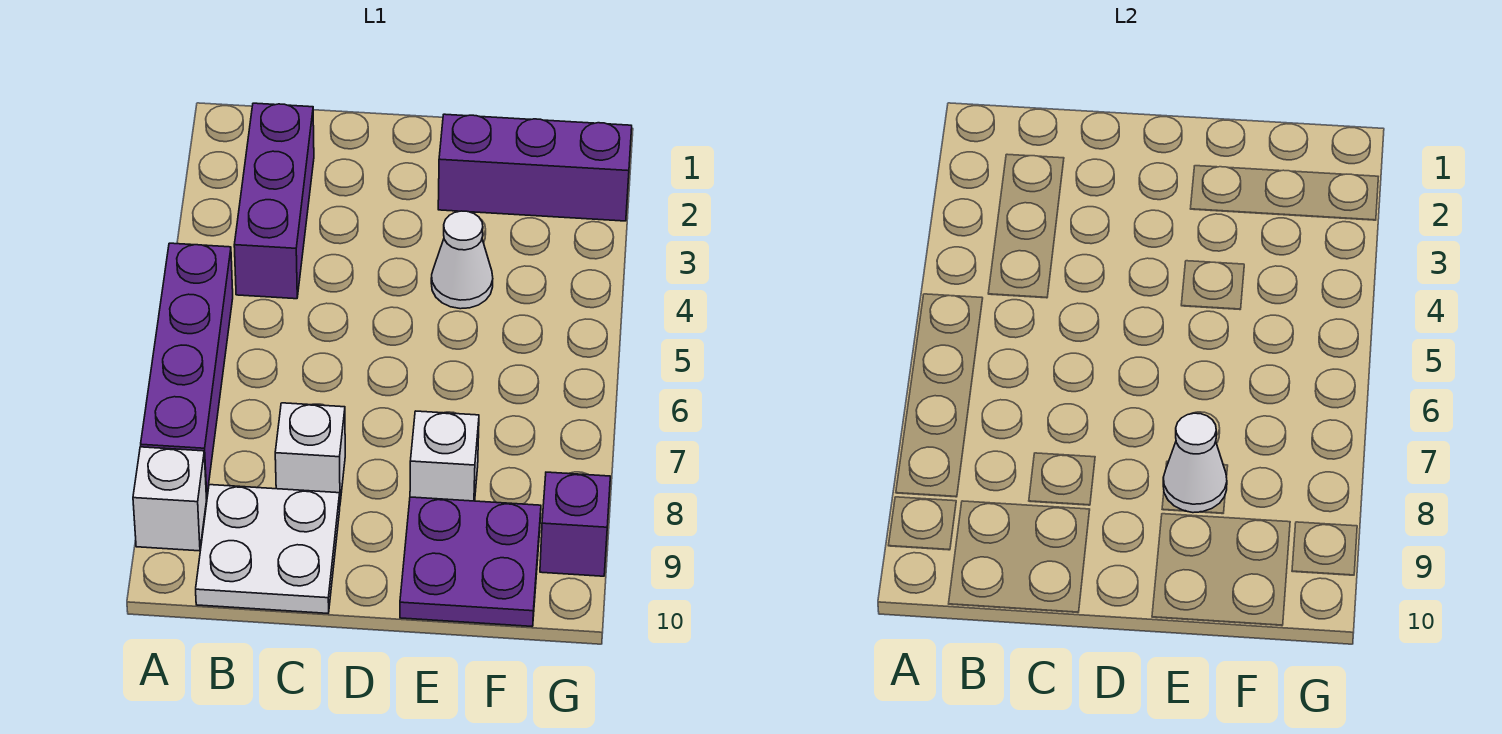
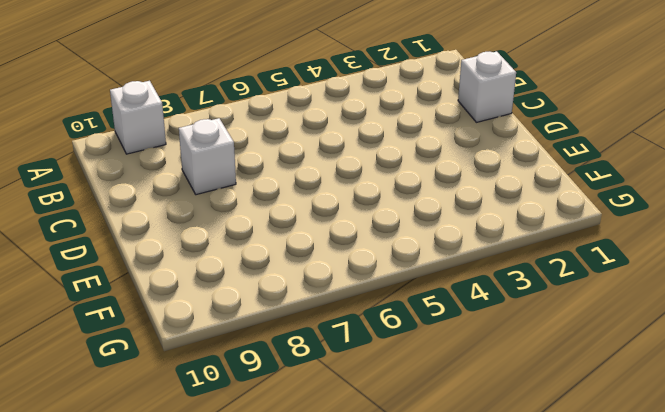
white 1x1 brick [458,51,516,122] -> white 1x1 brick moved to [410,411,479,501]
none -> purple 1x4 brick [141,243,233,498]
none -> purple 1x3 brick [234,103,314,299]

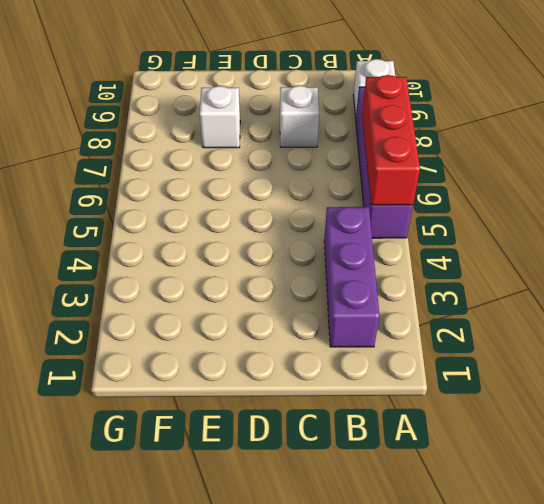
red 1x3 brick [362,75,420,205] -> none
none -> white 2x2 plate [196,485,340,613]
none -> purple 1x3 brick [438,114,632,221]

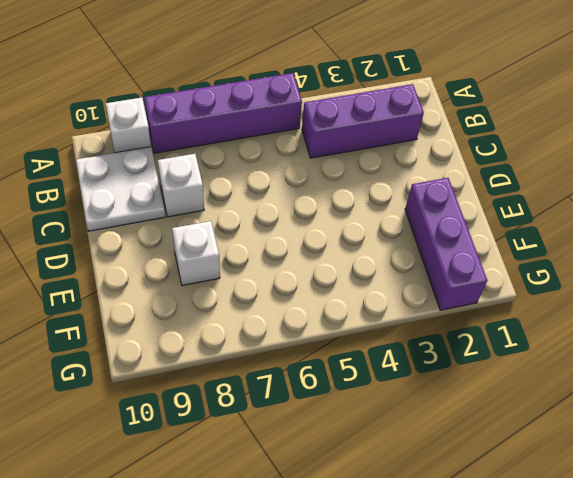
none -> white 1x1 cone [431,211,493,309]
none -> purple 2x2 plate [400,497,541,626]

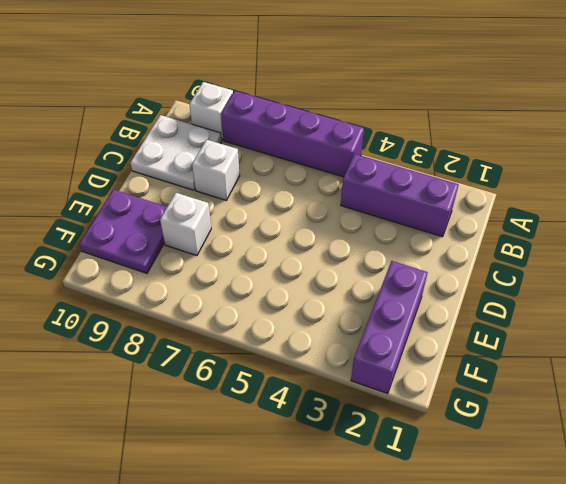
none -> white 1x1 cone [431,211,493,309]
none -> purple 1x1 brick [540,472,610,576]

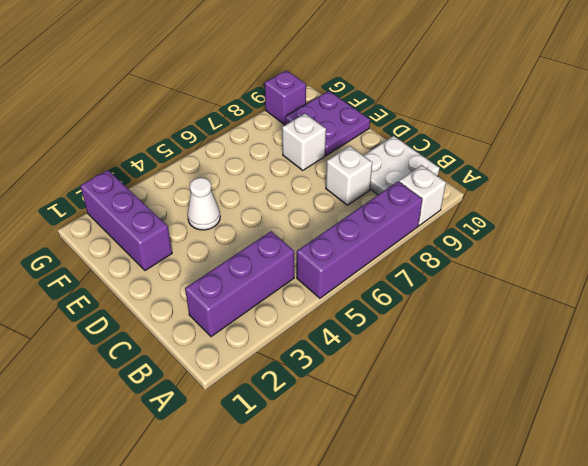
none -> white 1x1 cone [1163,413,1227,513]

